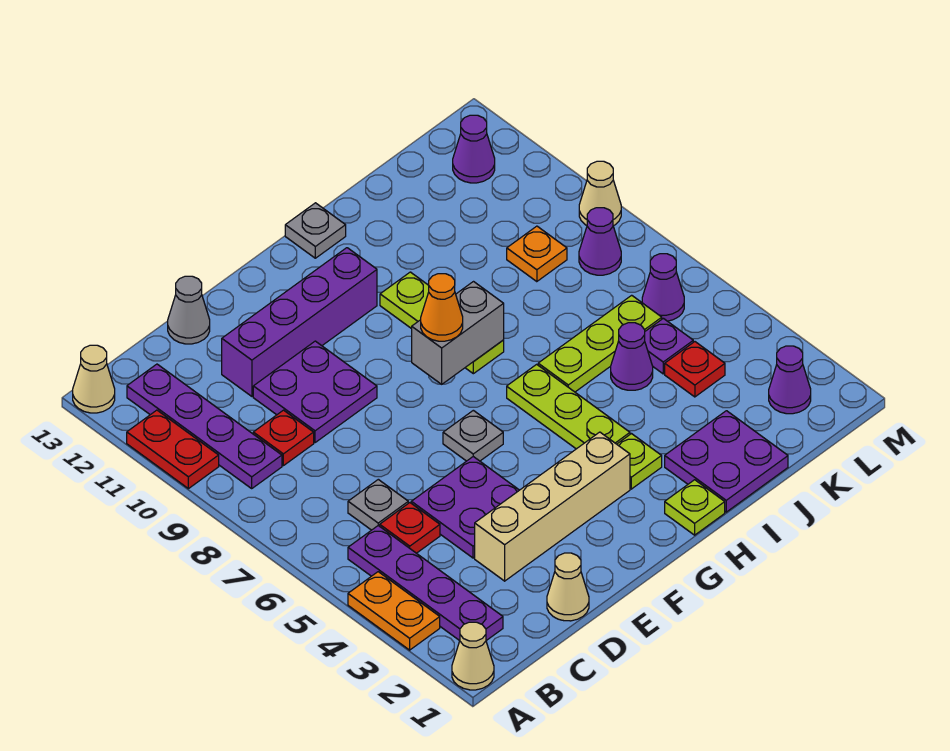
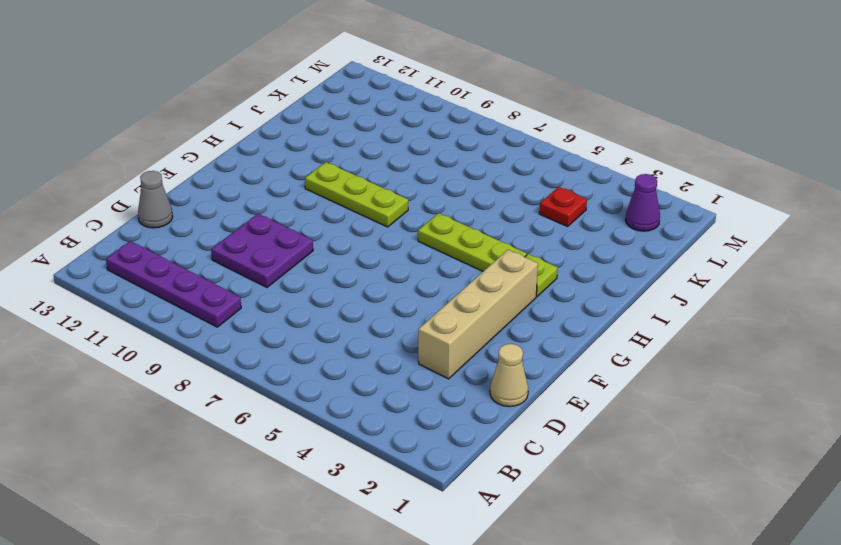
none -> tan 1x1 cone [452,622,494,690]
none -> orange 1x2 plate [348,572,440,650]
none -> red 1x2 plate [127,410,219,489]
none -> tan 1x1 cone [73,345,115,413]

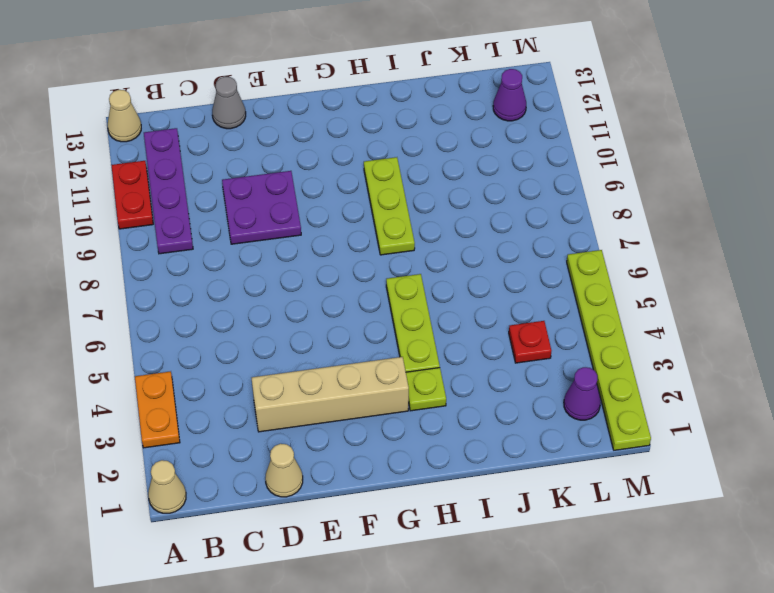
lime 1x6 plate [567,250,651,450] -> none
none -> purple 1x4 plate [348,526,503,641]
none -> red 1x1 plate [380,503,440,553]
none -> grey 1x1 plate [348,479,408,530]
none -> red 1x1 plate [253,410,314,466]

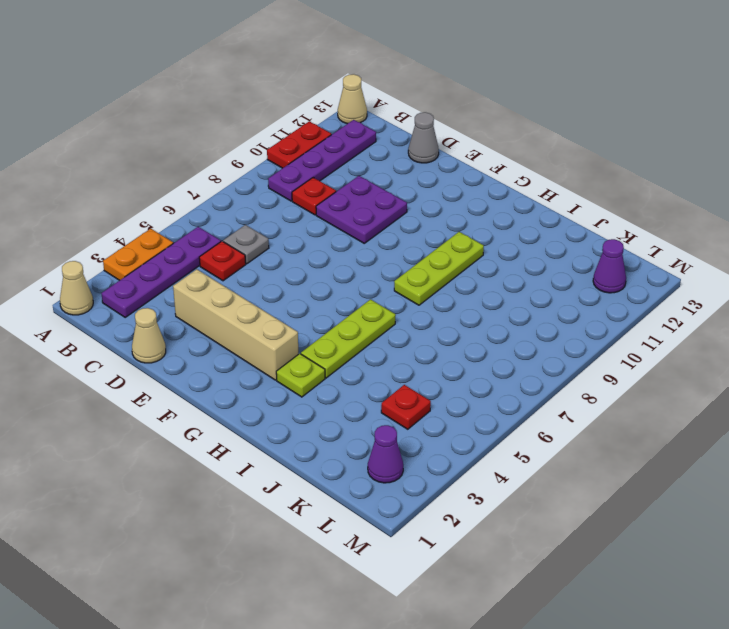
none -> purple 2x2 plate [411,457,519,558]
none -> purple 1x4 brick [222,248,377,396]
none -> grey 1x1 plate [443,410,503,461]
none -> lime 1x1 plate [665,480,725,535]

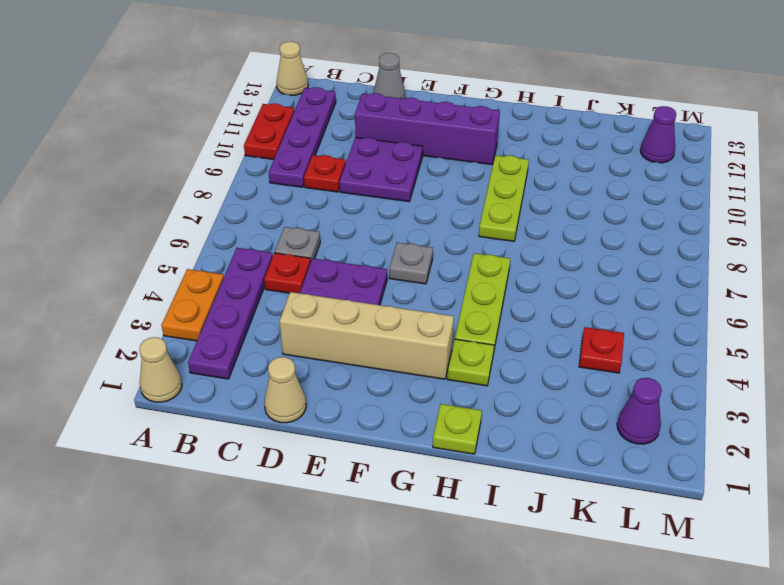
none -> grey 1x1 plate [285,203,346,258]
none -> purple 2x2 plate [665,411,788,512]
none -> lime 1x3 plate [538,295,662,392]
none -> purple 1x1 cone [611,323,653,390]

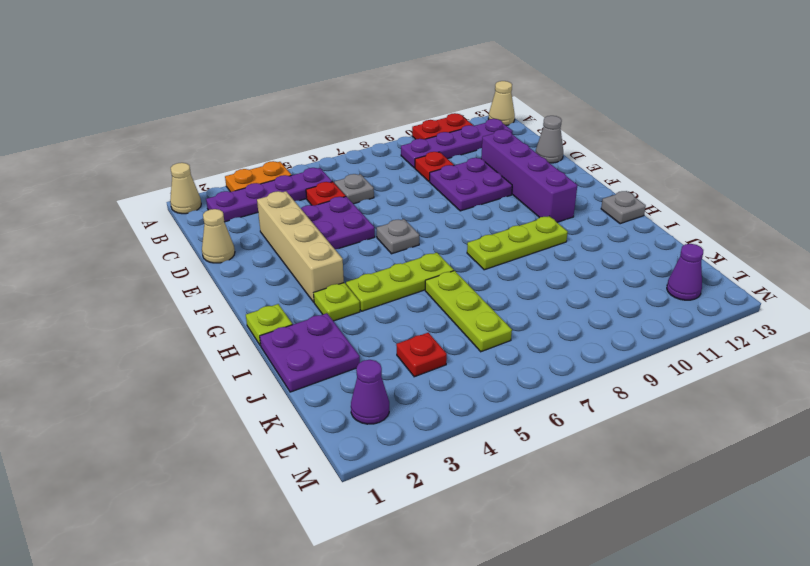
none -> purple 1x1 cone [611,323,653,390]
none -> purple 1x1 plate [645,318,693,374]
none -> orange 1x1 plate [507,226,567,282]
none -> purple 1x1 cone [642,254,684,321]

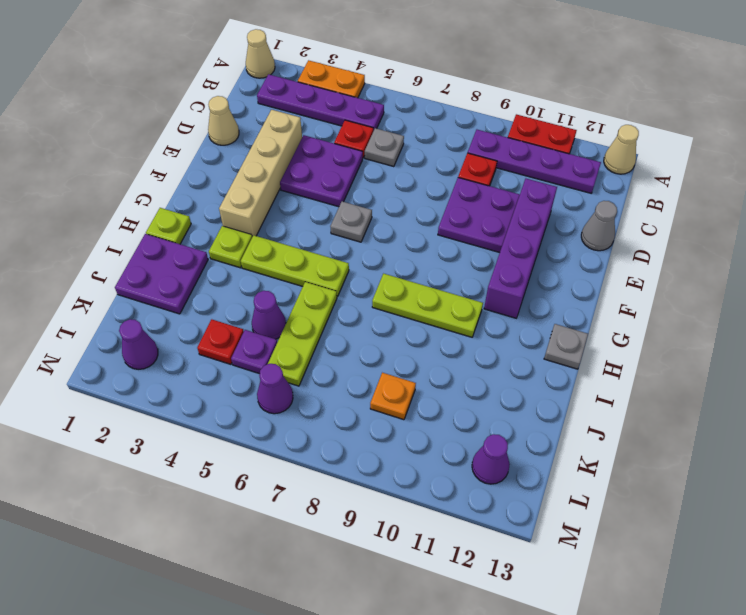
none -> purple 1x1 cone [579,208,621,275]
none -> tan 1x1 cone [579,161,621,226]
none -> grey 1x2 brick [412,282,504,384]
none -> orange 1x1 cone [421,274,463,341]

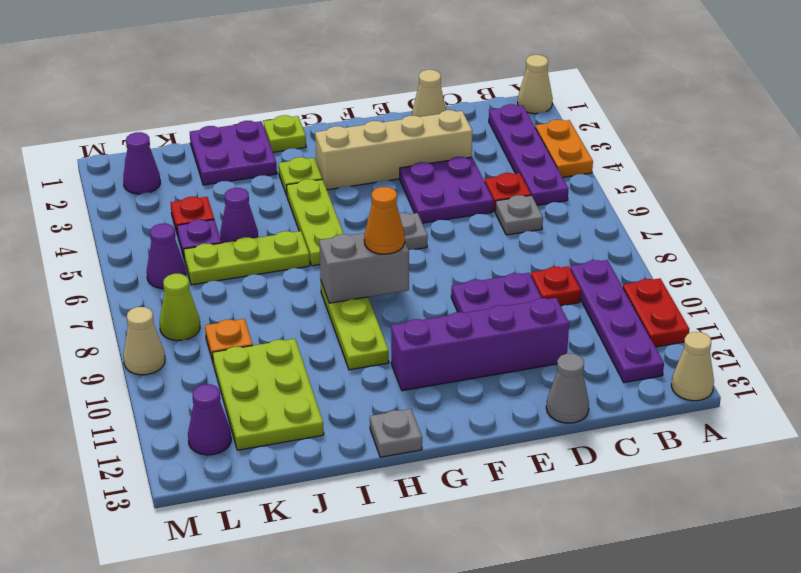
lime 2x3 plate [213,339,324,450] -> none
lime 1x1 cone [160,274,200,341] -> purple 1x1 cone [579,208,621,275]

